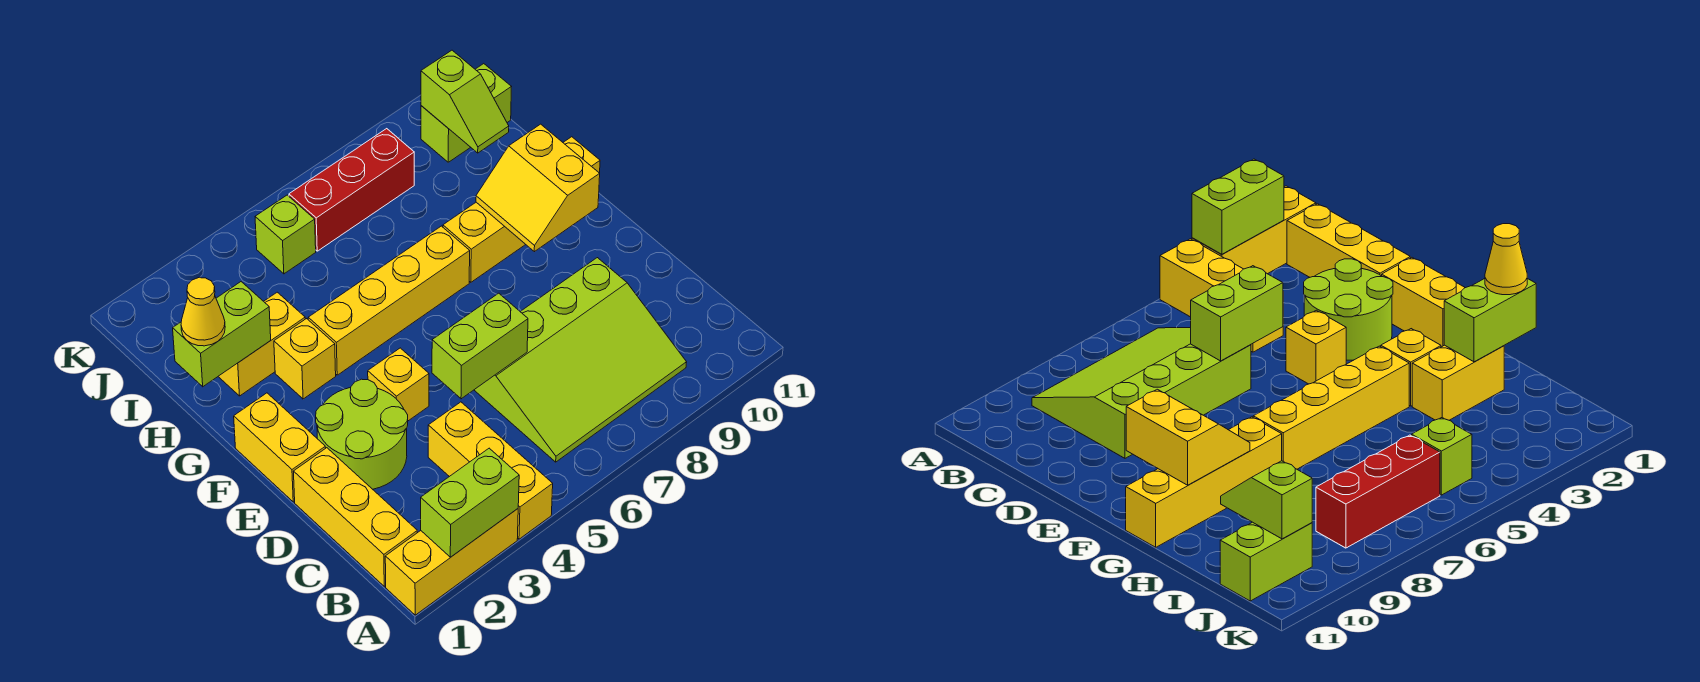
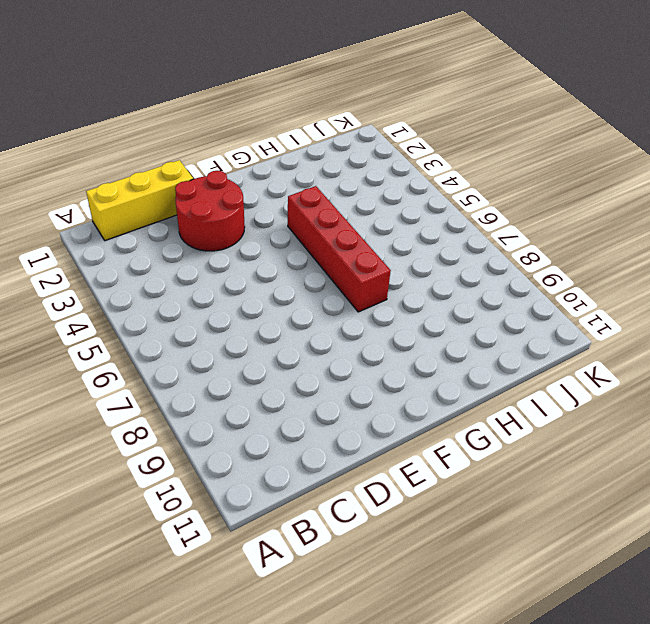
red 2x2 round brick [175,171,245,251] -> lime 2x2 round brick [316,379,408,489]
red 1x4 brick [288,186,391,312] -> yellow 1x4 brick [308,226,470,375]
none -> yellow 1x3 brick [385,509,518,615]
none -> yellow 1x3 brick [428,402,553,539]
none -> lime 3x4 slope [474,258,687,462]

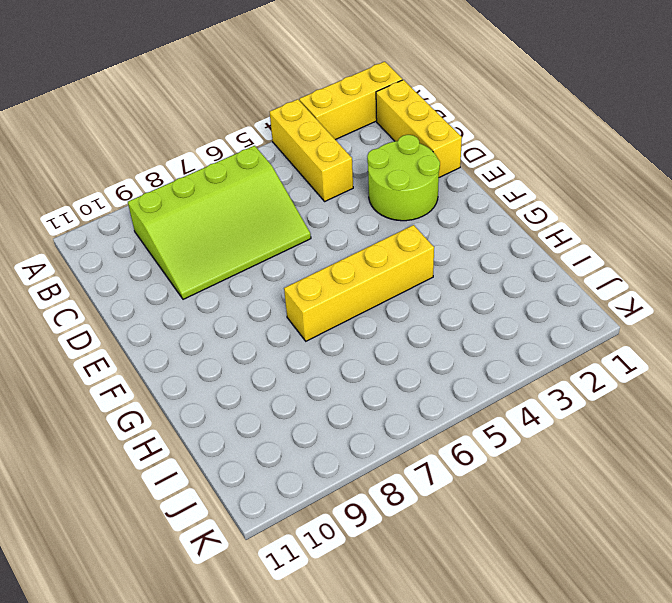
lime 3x4 slope [128,146,311,299] -> lime 3x4 slope turned to [474,258,687,462]
none -> yellow 1x2 brick [234,393,326,502]
none -> yellow 1x1 brick [368,348,429,421]
none -> yellow 1x1 brick [274,319,336,399]

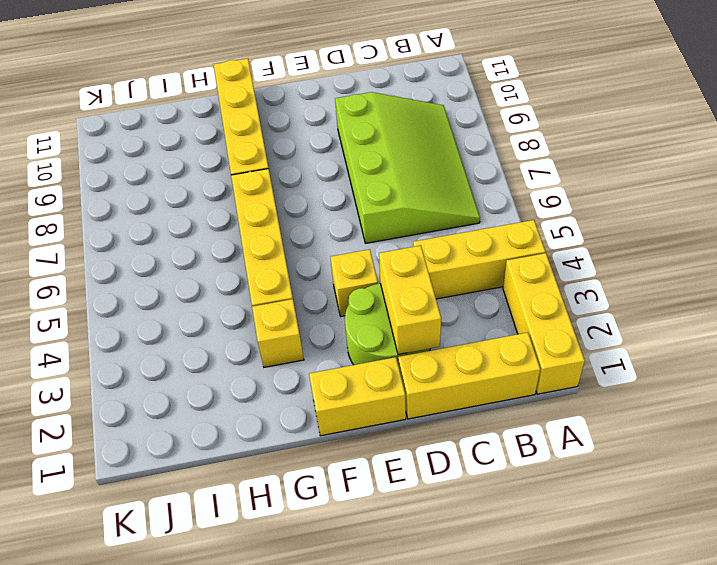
yellow 1x2 brick [379,245,441,354] -> yellow 1x2 brick moved to [218,292,305,396]
none -> lime 1x1 brick [255,195,316,274]
none -> red 1x3 brick [289,129,414,251]
none -> lime 1x2 brick [421,64,511,162]

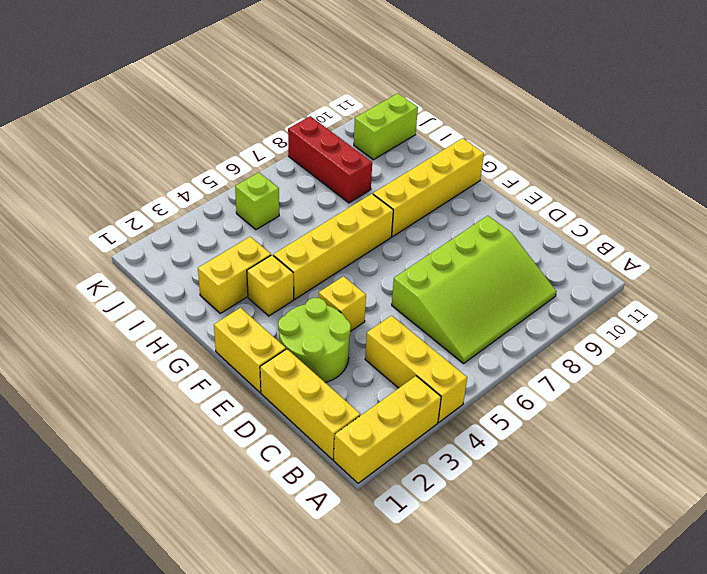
red 1x3 brick [288,116,372,203] -> red 1x3 brick turned to [289,129,414,251]
none -> lime 1x2 brick [421,448,519,557]
none -> lime 1x2 brick [432,293,528,399]
none -> yellow 2x2 slope [476,124,600,252]

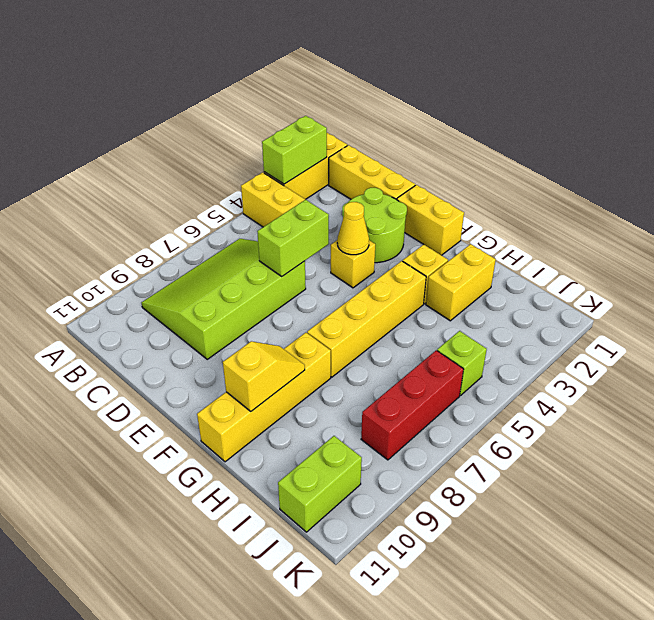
yellow 1x1 cone [337,202,369,255] -> yellow 1x1 cone moved to [181,278,225,346]
yellow 1x2 slope [223,341,305,411] -> yellow 2x2 slope [476,124,600,252]
none -> lime 1x2 brick [173,282,271,387]
none -> lime 1x2 slope [421,50,509,153]

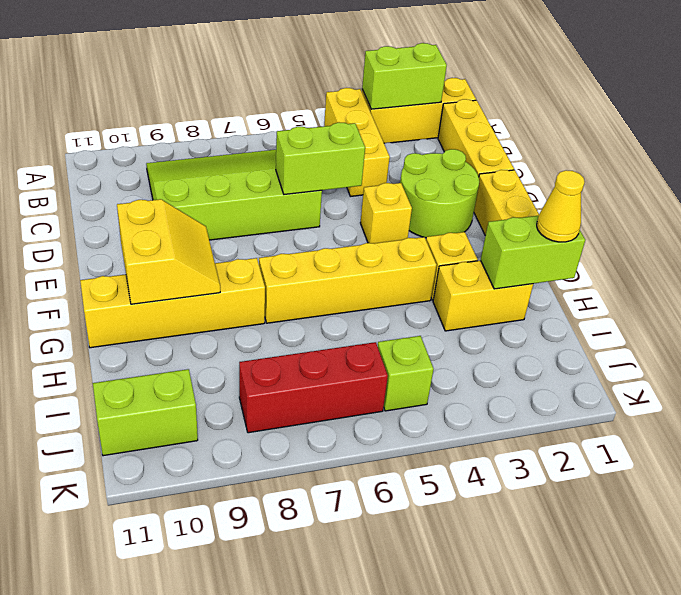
none -> lime 1x2 slope [421,50,509,153]

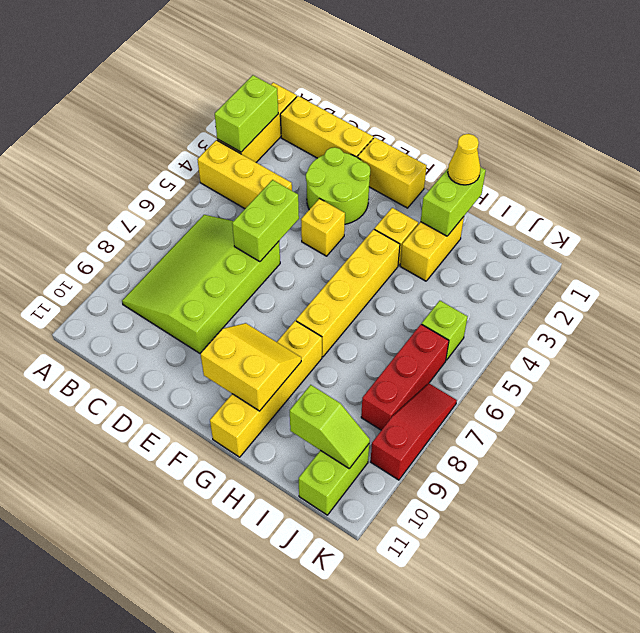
lime 1x2 slope [290,385,370,469] -> lime 1x2 slope turned to [421,50,509,153]
red 1x3 slope [371,383,457,480] -> none

